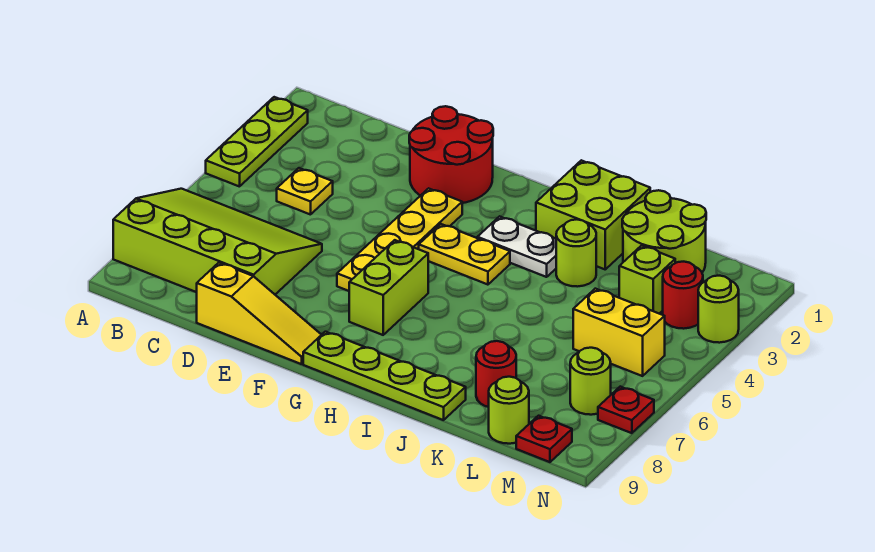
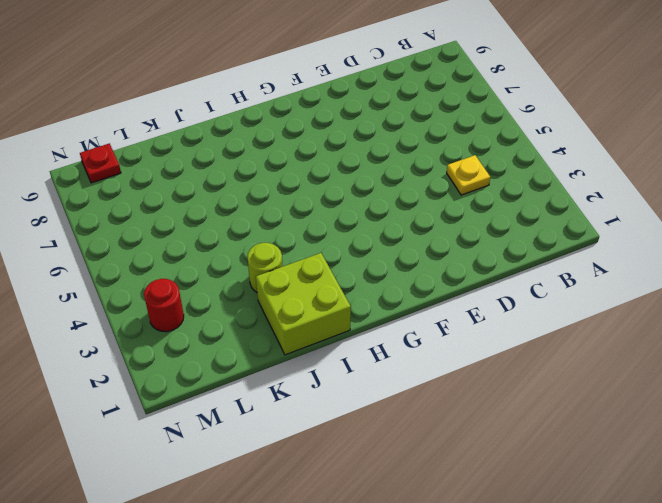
none -> lime 1x3 plate [206,97,308,187]
none -> lime 3x4 slope [113,189,322,294]
none -> yellow 1x3 slope [196,263,321,364]

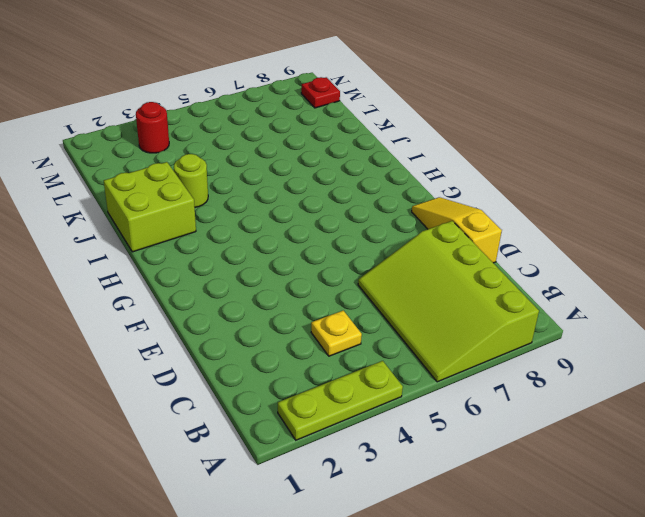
none -> red 2x2 round brick [409,106,493,203]
none -> yellow 1x4 plate [337,188,462,291]
none -> yellow 1x2 plate [419,224,510,285]

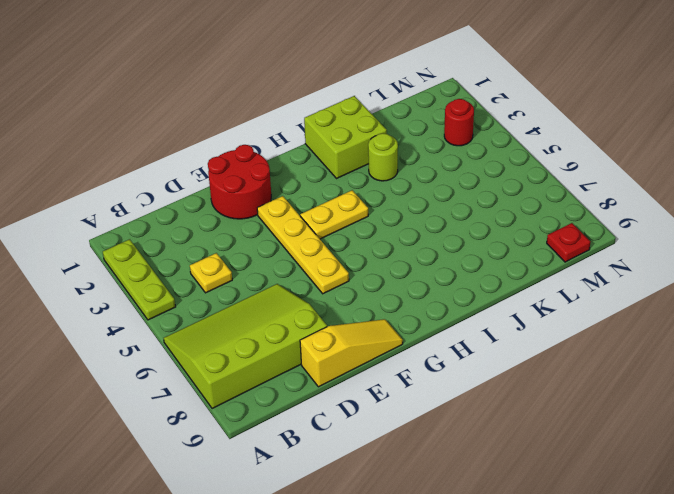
none -> lime 1x2 brick [349,240,429,335]
none -> lime 1x4 plate [303,332,466,420]
none -> white 1x2 plate [477,216,556,277]

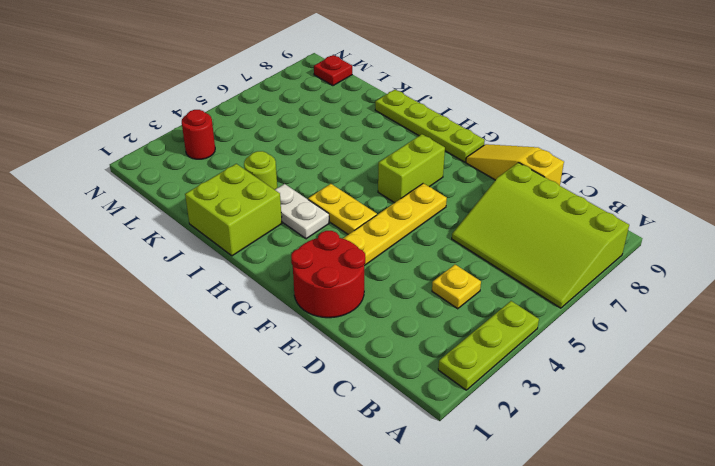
none -> lime 2x2 round brick [622,190,706,272]
none -> red 1x1 round brick [476,341,516,407]
none -> lime 1x1 brick [619,246,675,313]

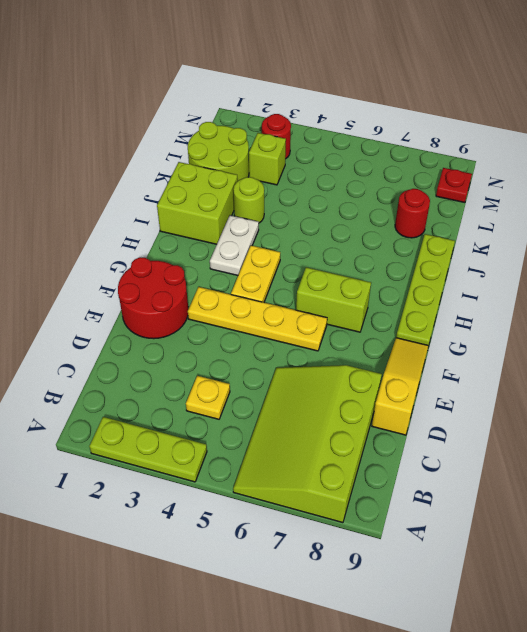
none -> yellow 1x2 brick [573,289,665,376]
none -> lime 1x1 round brick [489,377,529,444]
none -> lime 1x1 round brick [570,348,611,415]

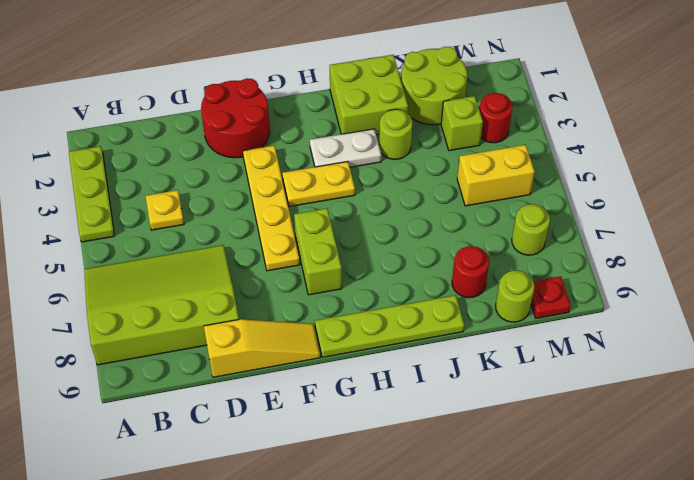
none -> lime 1x1 round brick [698,276,739,343]
none -> red 1x1 plate [598,387,654,433]

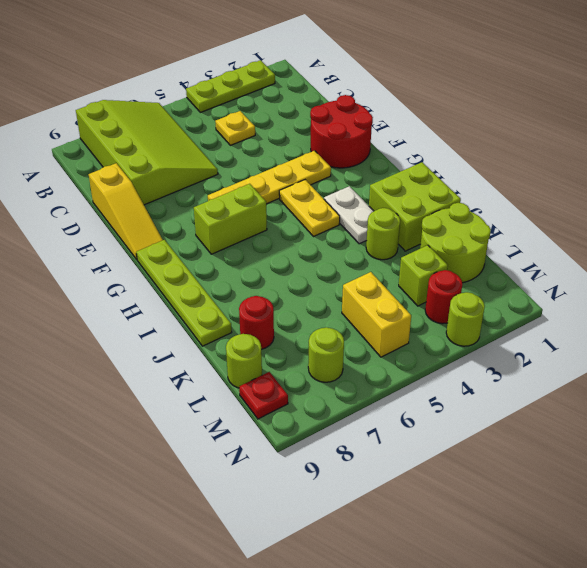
none -> red 1x1 plate [598,387,654,433]

